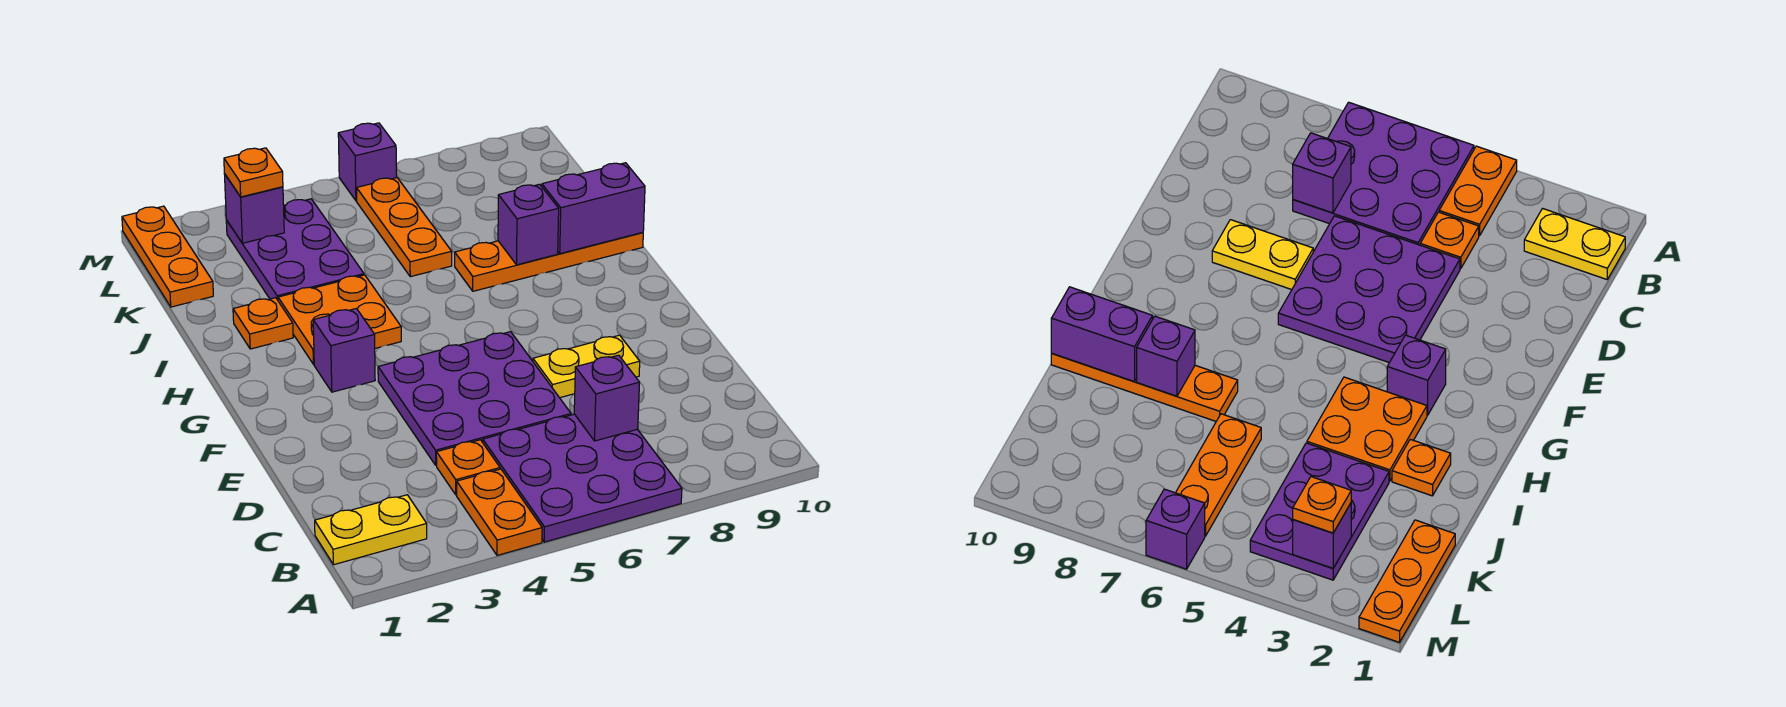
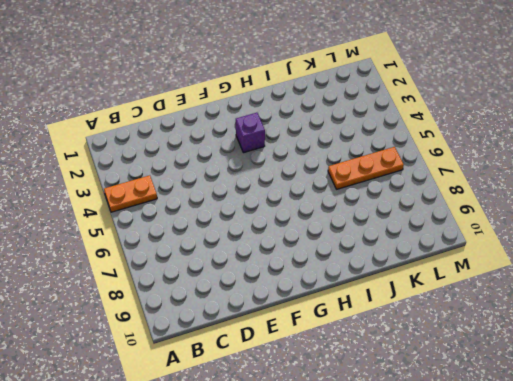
none -> purple 3x3 plate [483,414,682,542]
none -> yellow 1x2 plate [315,495,427,565]
none -> orange 1x1 plate [436,440,500,495]

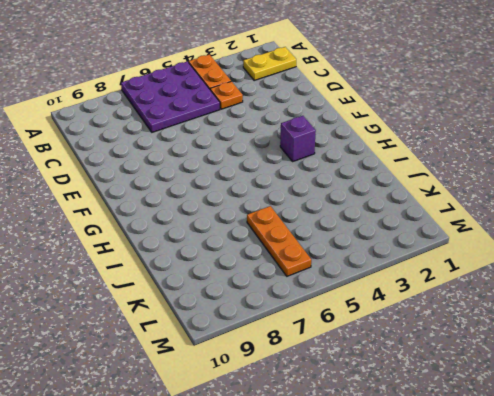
none -> purple 3x3 plate [378,332,571,465]
none -> yellow 1x2 plate [533,335,640,398]
none -> orange 2x2 plate [278,275,401,364]

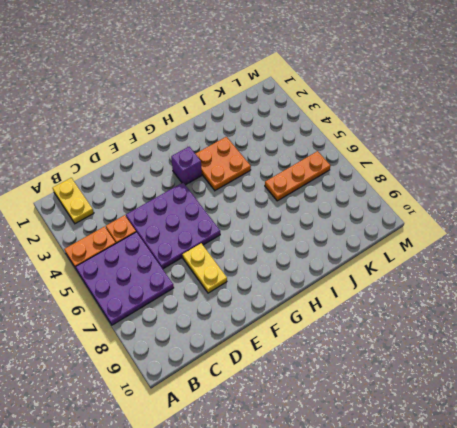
none -> orange 1x1 plate [233,298,293,349]
none -> orange 1x4 plate [455,232,643,291]
none -> purple 2x3 plate [226,199,364,300]

